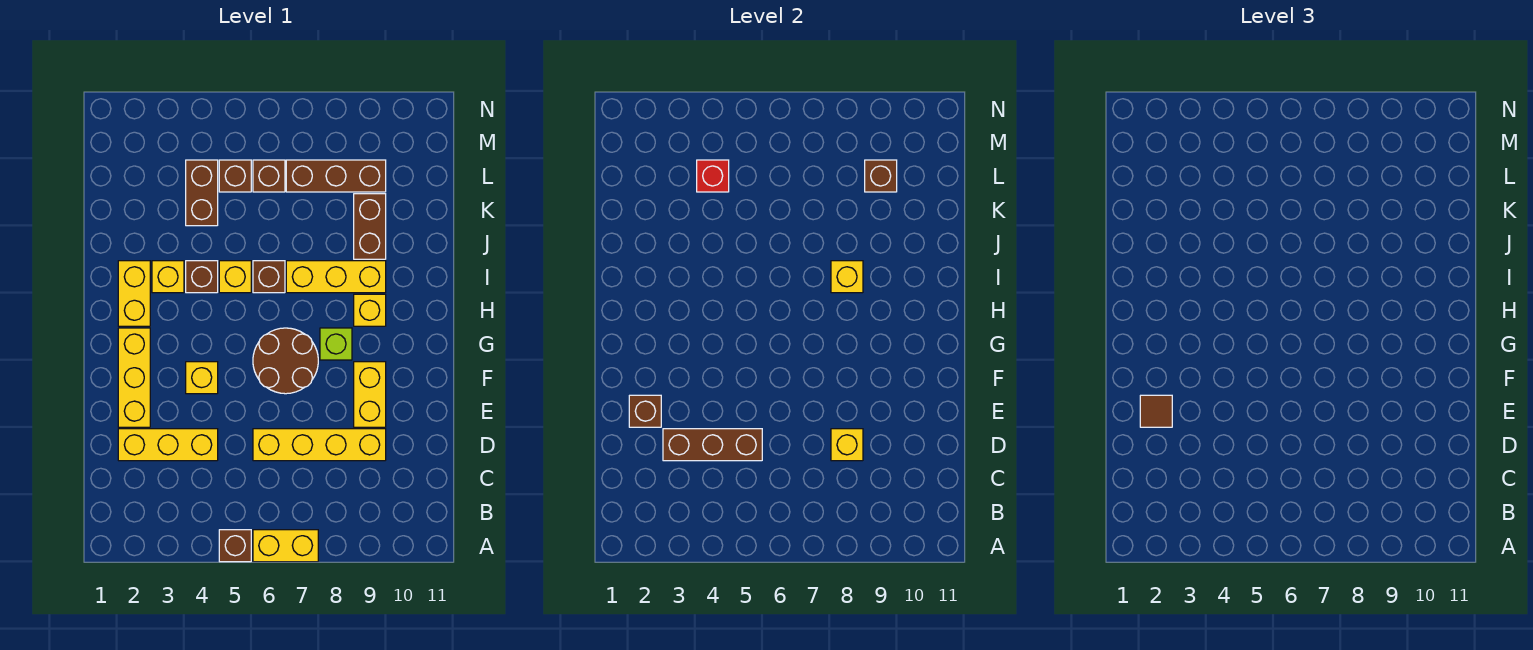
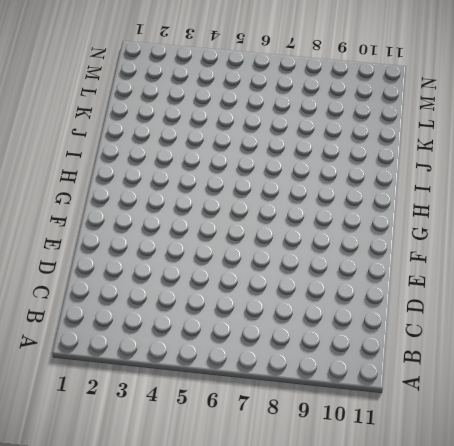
none -> brown 1x1 brick [219,530,251,562]
none -> yellow 1x2 brick [253,530,318,562]
none -> yellow 1x3 brick [118,429,218,461]

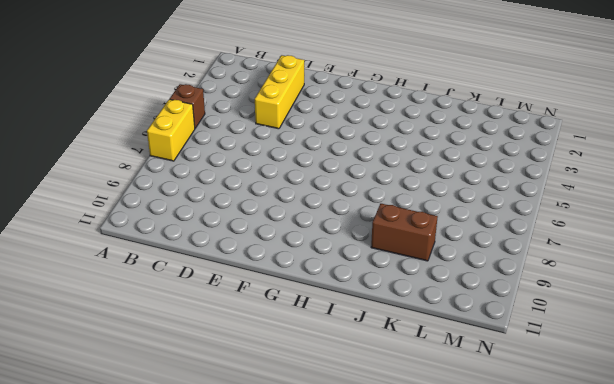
none -> yellow 1x4 brick [253,429,386,461]
none -> yellow 1x3 brick [118,328,150,427]
none -> yellow 1x2 brick [354,362,386,427]

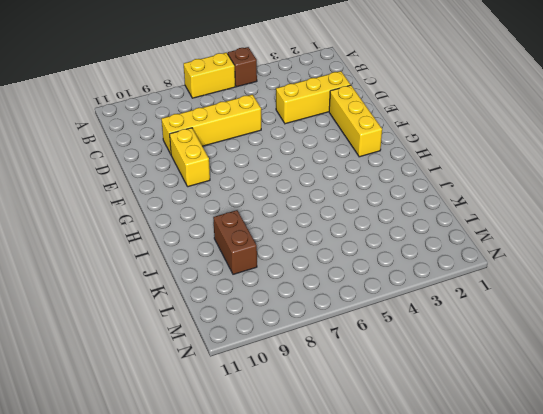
none -> yellow 1x1 brick [186,362,218,394]
none -> brown 2x2 round brick [253,328,318,394]
none -> lime 1x1 brick [320,328,352,360]

